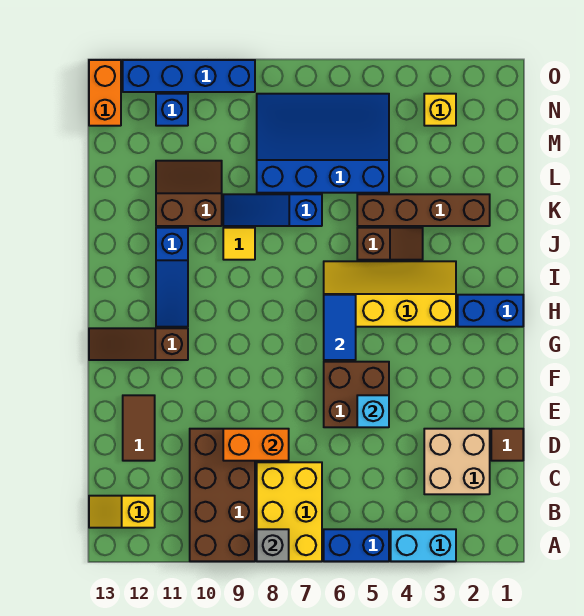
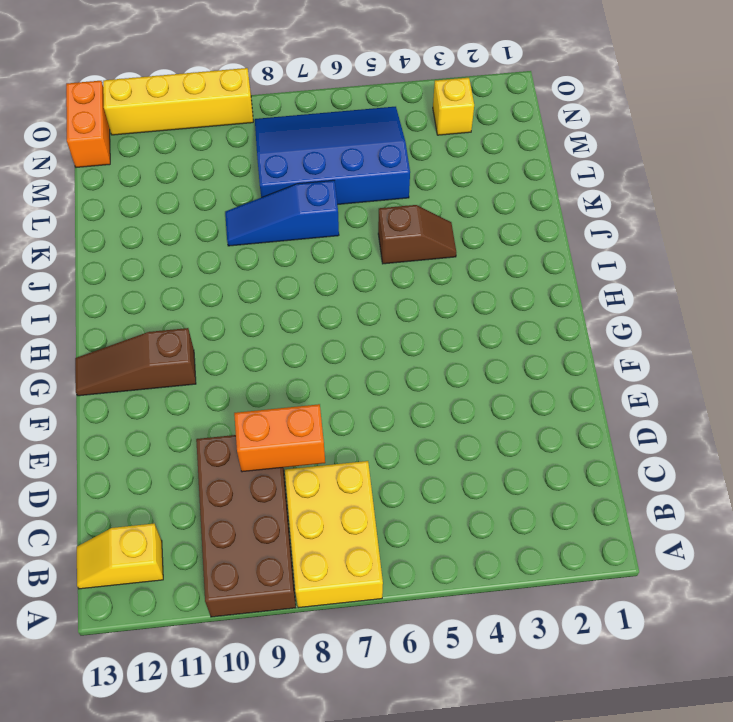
yellow 1x4 brick [103,68,253,135] -> blue 1x4 brick [123,60,255,92]
none -> cyan 1x2 brick [391,529,456,561]
none -> blue 1x2 brick [324,529,389,561]
none -> tan 2x2 brick [424,429,490,494]

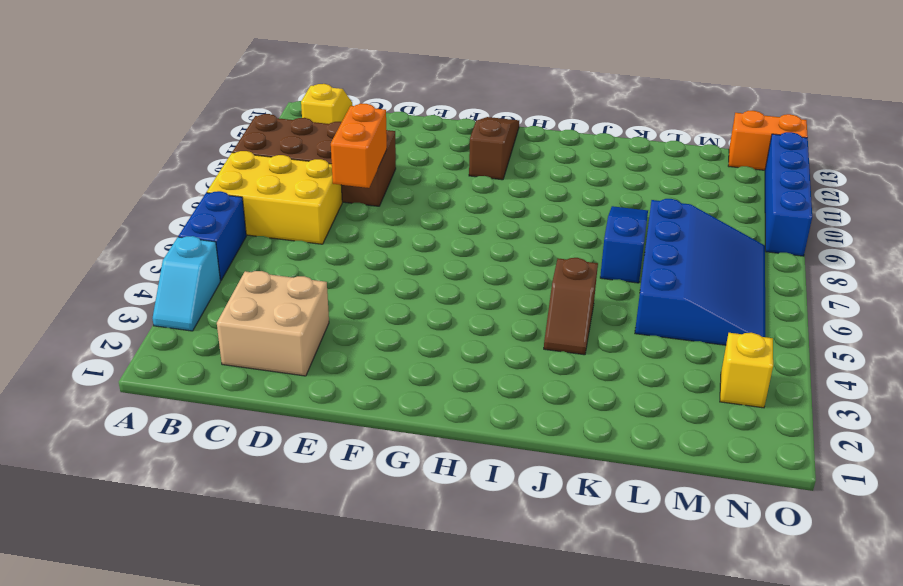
cyan 1x2 slope [153,236,221,331] -> cyan 1x2 brick [391,529,456,561]
none -> brown 1x1 tile [491,429,523,461]
none -> brown 1x2 tile [123,395,155,461]
none -> brown 2x2 brick [324,362,389,427]

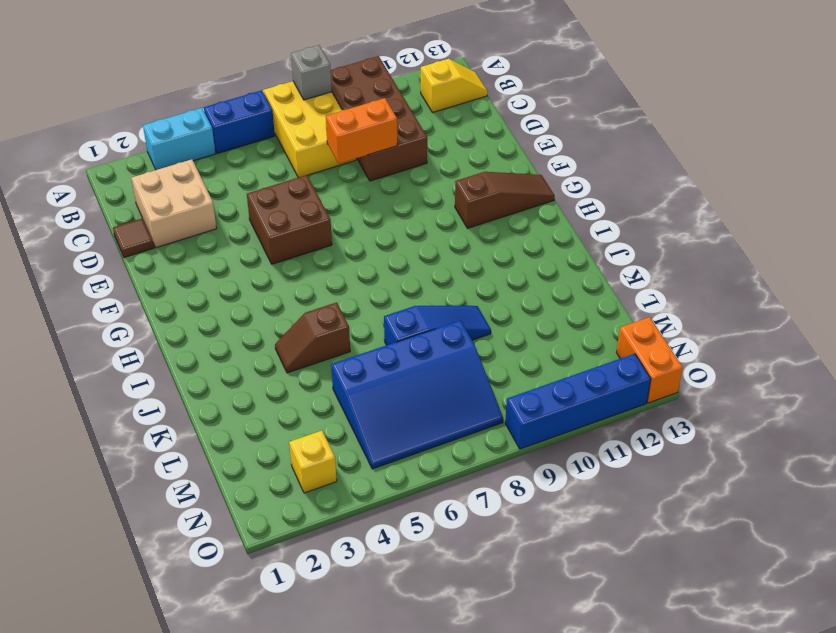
none -> brown 1x2 tile [123,395,155,461]
none -> blue 1x2 brick [458,295,523,327]
none -> yellow 2x4 slope [324,261,456,327]

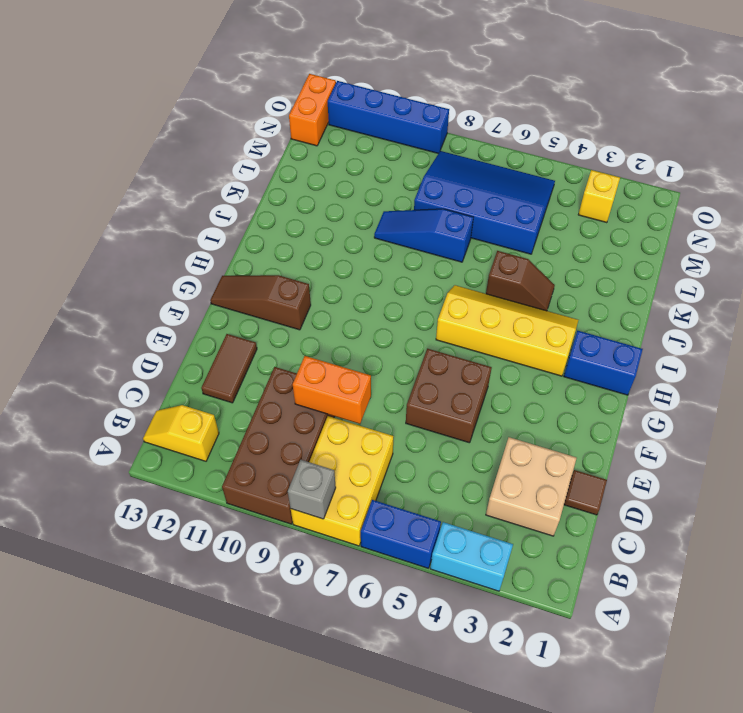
none -> blue 1x3 slope [156,228,188,327]
none -> yellow 1x1 tile [223,228,255,260]
none -> brown 1x4 brick [357,194,490,226]

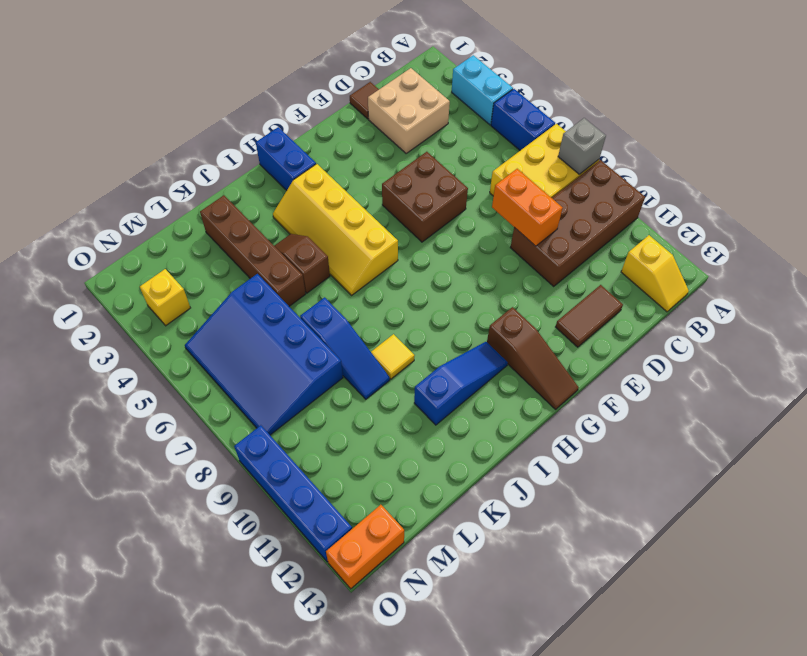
none -> brown 2x2 slope [156,161,222,226]
none -> blue 1x1 brick [156,94,188,126]
none -> cyan 1x1 brick [357,395,389,427]

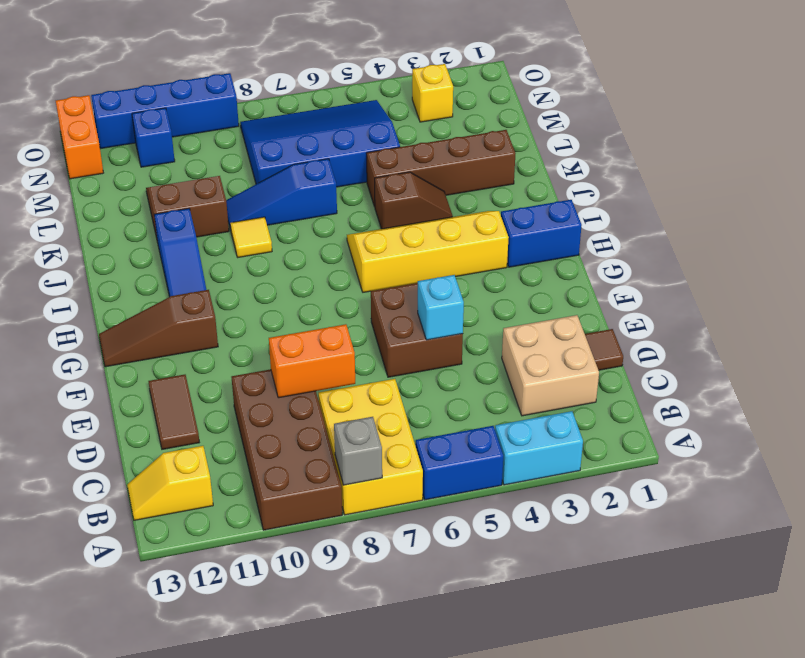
none -> blue 1x2 tile [324,295,356,360]

